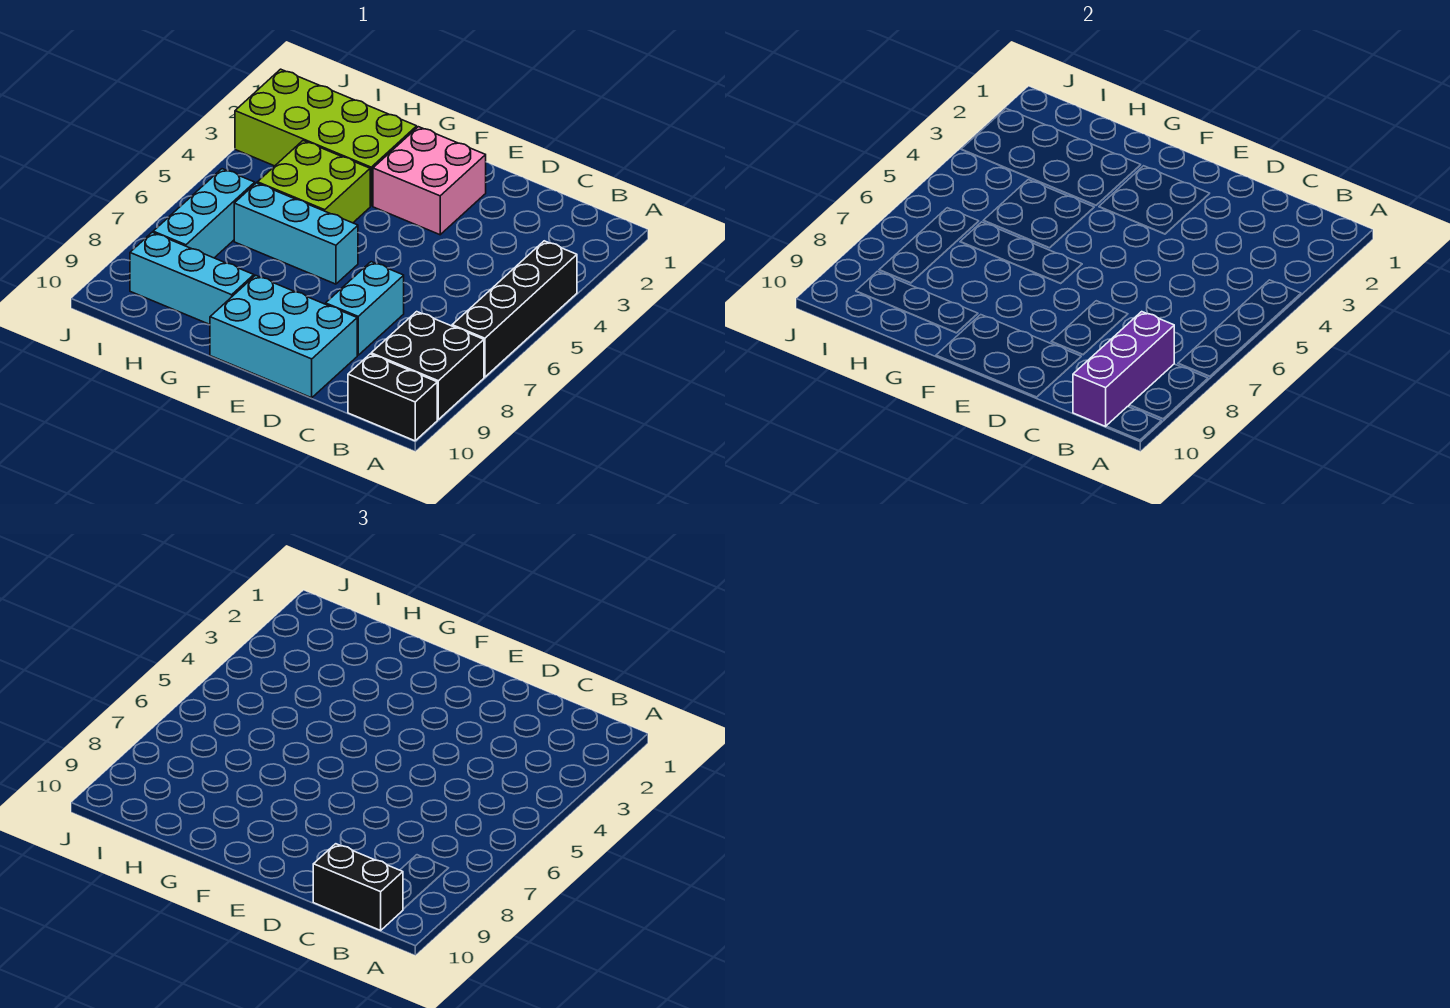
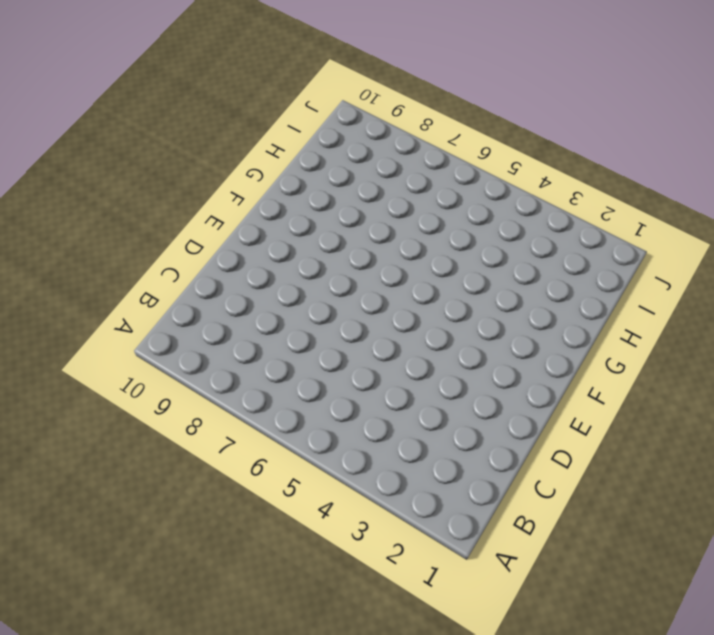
none -> black 1x4 brick [452,241,577,377]
none -> black 2x2 brick [371,312,484,419]
none -> black 1x2 brick [348,354,437,441]

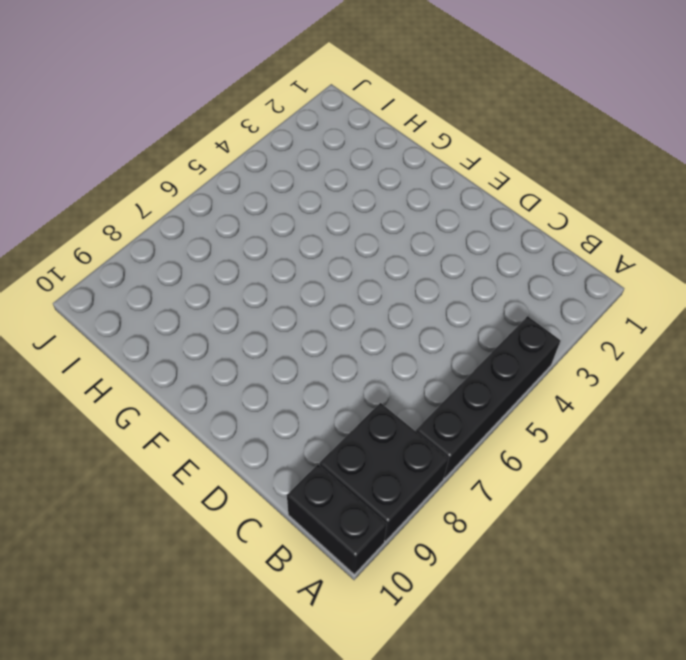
none -> cyan 1x2 brick [326,262,404,355]
none -> cyan 2x3 brick [210,275,357,398]
none -> pink 2x2 brick [373,127,486,235]

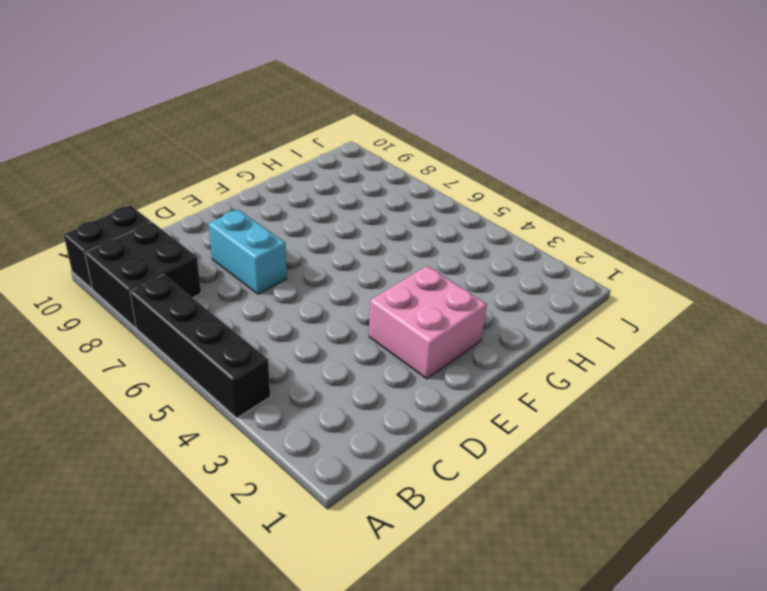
none -> cyan 2x3 brick [210,275,357,398]
none -> cyan 1x3 brick [234,183,358,284]
none -> lime 2x4 brick [235,69,417,206]

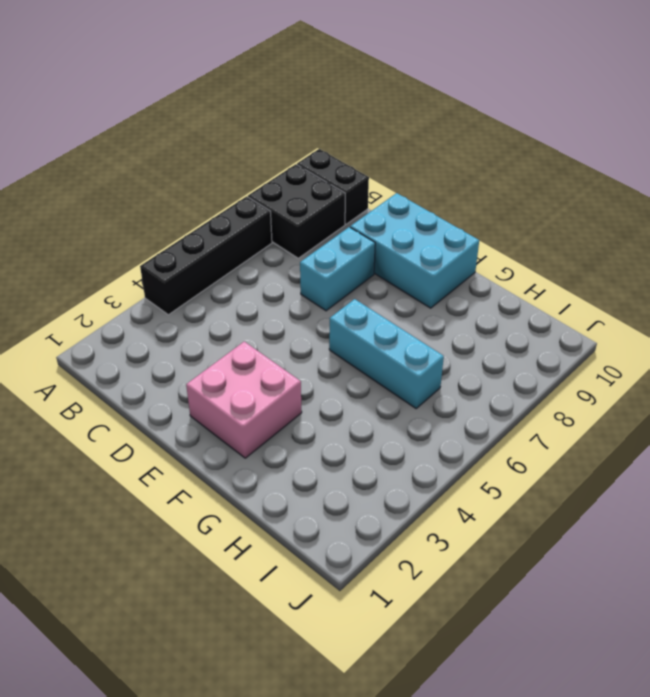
none -> lime 2x4 brick [235,69,417,206]
none -> lime 2x2 brick [257,141,370,223]
none -> cyan 1x3 brick [130,232,254,324]

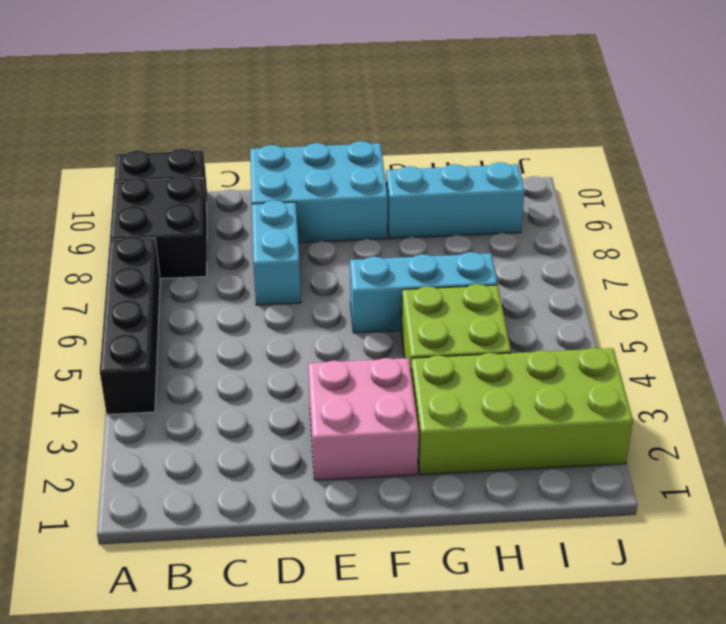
none -> cyan 1x3 brick [153,169,255,258]
none -> purple 1x3 brick [1073,312,1174,426]
none -> black 1x2 brick [313,844,403,930]

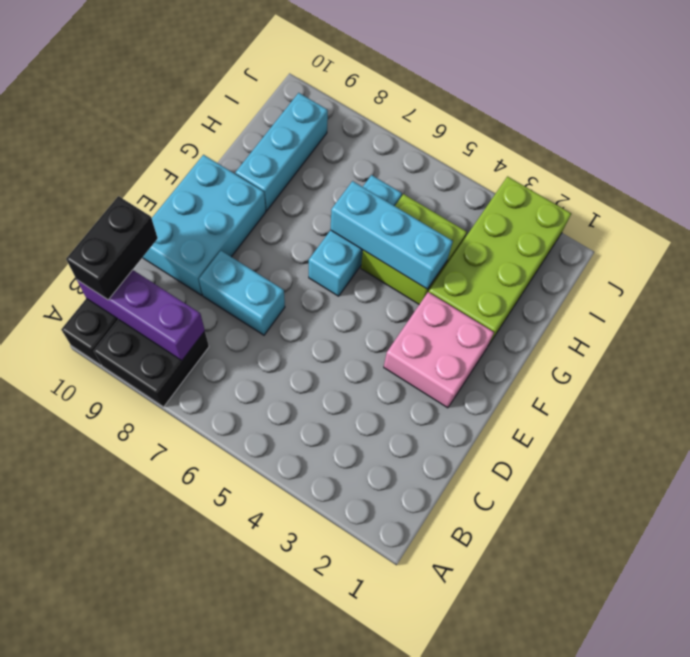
cyan 1x3 brick [331,181,453,289] -> cyan 1x3 brick moved to [153,169,255,258]
none -> black 1x4 brick [452,241,577,377]

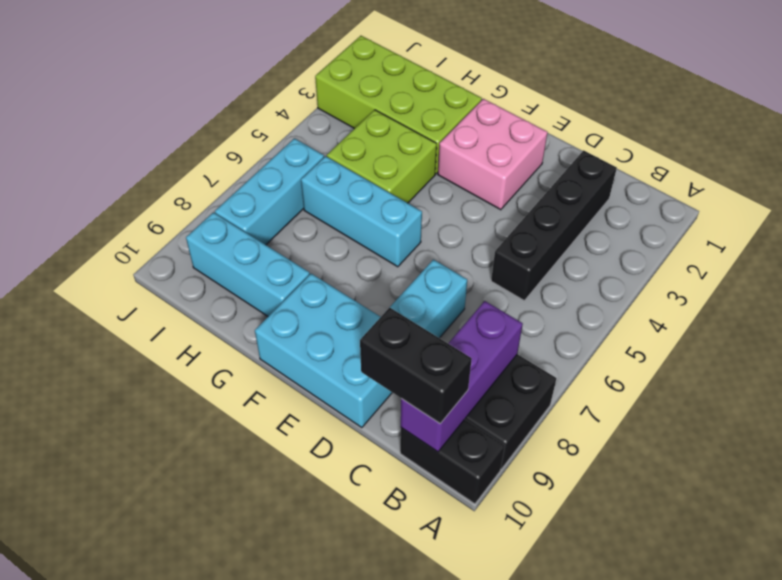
black 1x4 brick [491,150,617,301] -> black 1x4 brick moved to [452,241,577,377]

